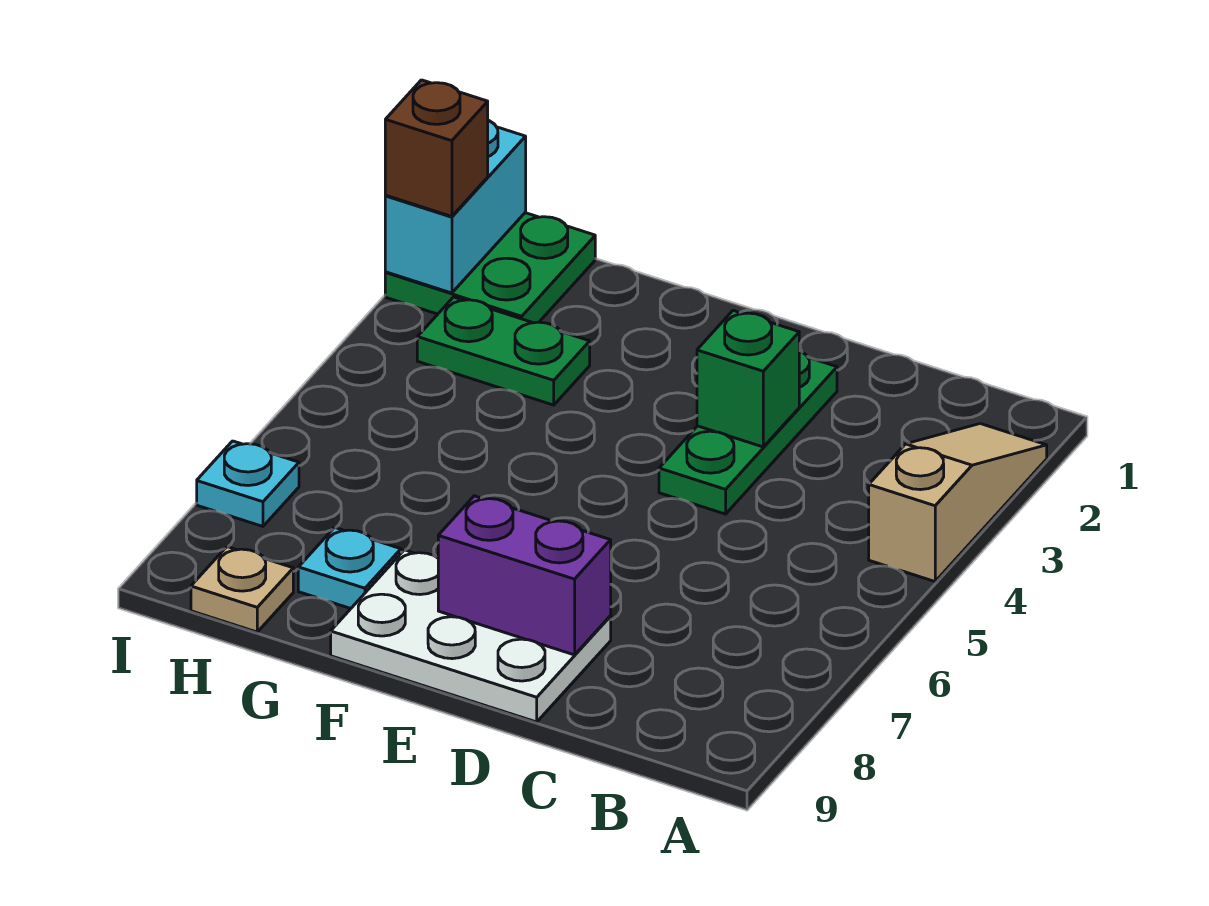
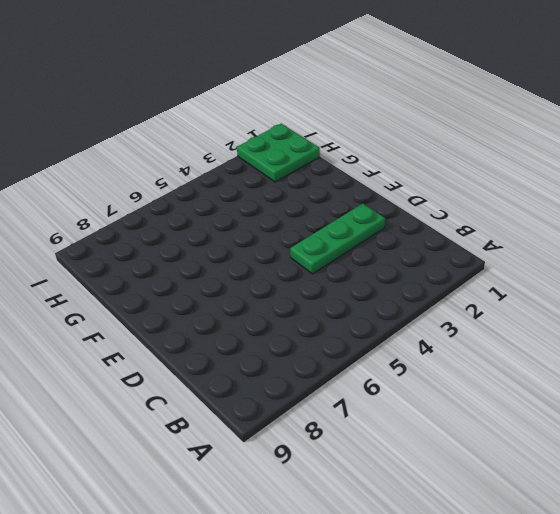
none -> tan 1x3 slope [869,424,1047,581]
none -> white 2x3 plate [331,550,611,722]
none -> green 1x2 plate [417,297,590,405]

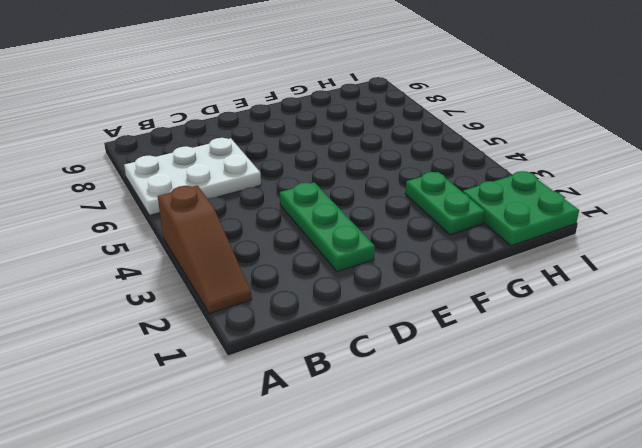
brown 1x3 slope [158,185,252,314] -> tan 1x3 slope [869,424,1047,581]
white 2x3 plate [124,138,261,215] -> white 2x3 plate moved to [331,550,611,722]
green 1x2 plate [405,172,485,235] -> green 1x2 plate turned to [417,297,590,405]
none -> cyan 1x1 plate [298,528,401,608]
none -> tan 1x1 plate [191,547,293,632]
none -> cyan 1x1 plate [197,441,299,526]

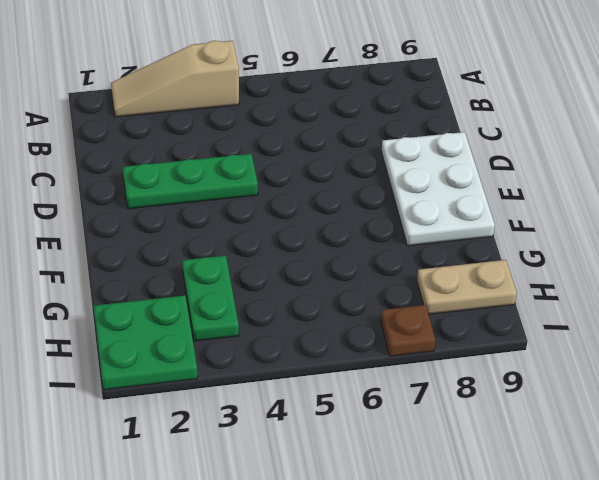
tan 1x2 plate [417,260,517,314] -> tan 1x1 plate [191,547,293,632]
brown 1x1 plate [381,305,435,356] -> cyan 1x1 plate [197,441,299,526]
none -> cyan 1x1 plate [298,528,401,608]
none -> green 1x1 brick [697,311,799,447]
none -> purple 1x2 brick [438,496,611,655]

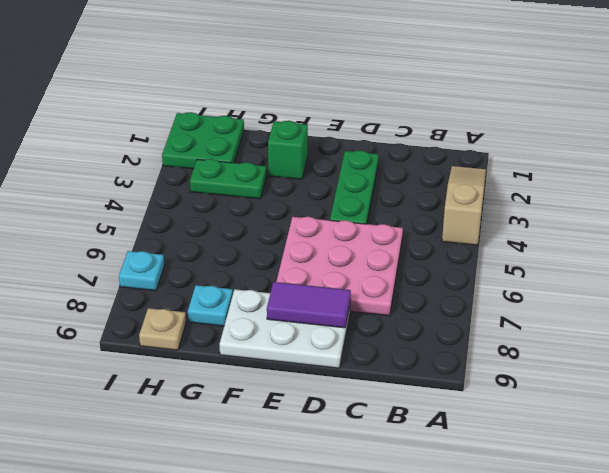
pink 3x3 plate [276,217,403,316] -> none
purple 1x2 tile [267,282,351,328] -> purple 1x2 brick [438,496,611,655]
green 1x1 brick [268,121,308,179] -> green 1x1 brick moved to [697,311,799,447]
none -> cyan 1x2 brick [385,120,526,293]
none -> brown 1x1 brick [385,80,488,216]

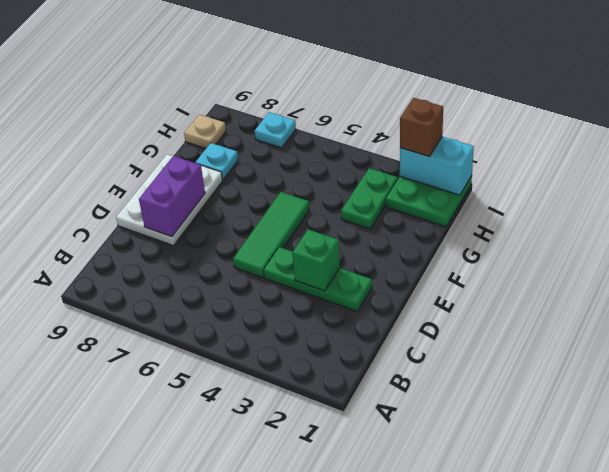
green 1x3 tile [233,192,309,278] -> none
none -> tan 1x3 slope [869,424,1047,581]

